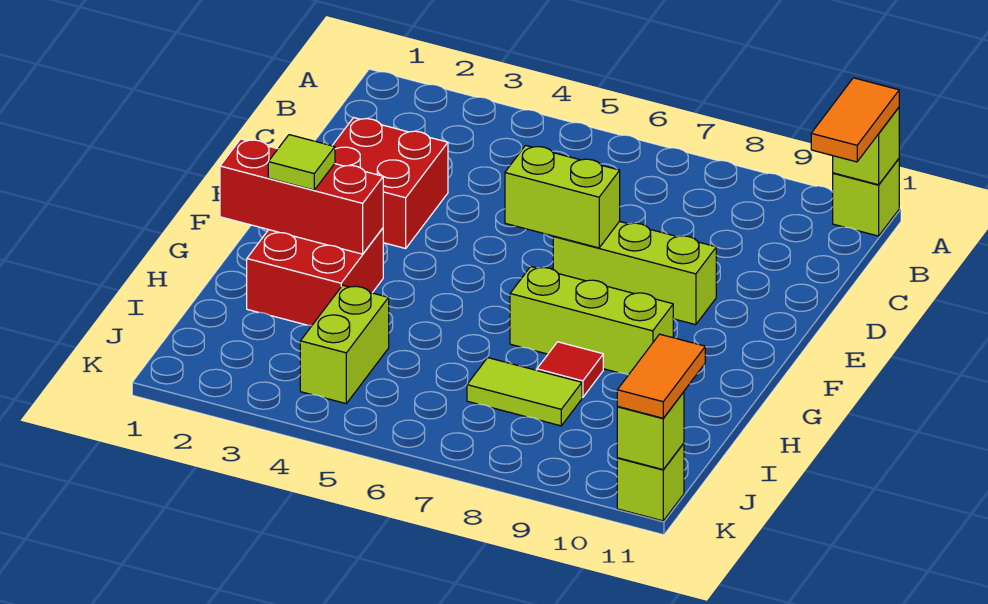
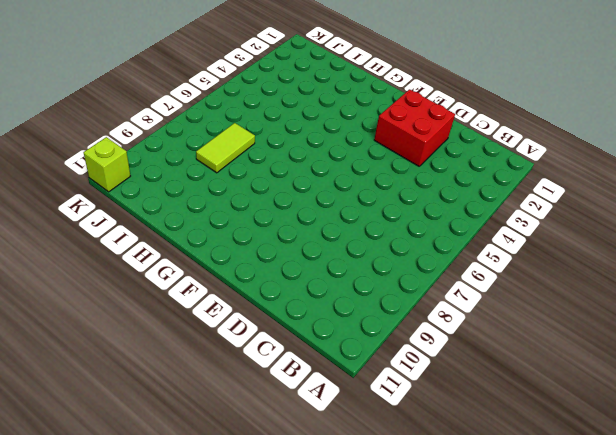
none -> lime 1x1 brick [833,159,899,236]
none -> lime 1x3 brick [553,221,716,325]
none -> red 2x2 brick [247,228,383,326]

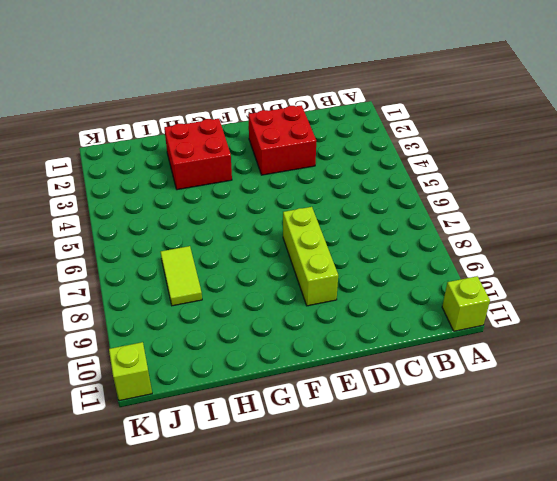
none -> lime 1x3 brick [510,267,673,375]
none -> red 1x1 tile [537,342,603,397]
none -> lime 1x2 brick [300,285,389,403]

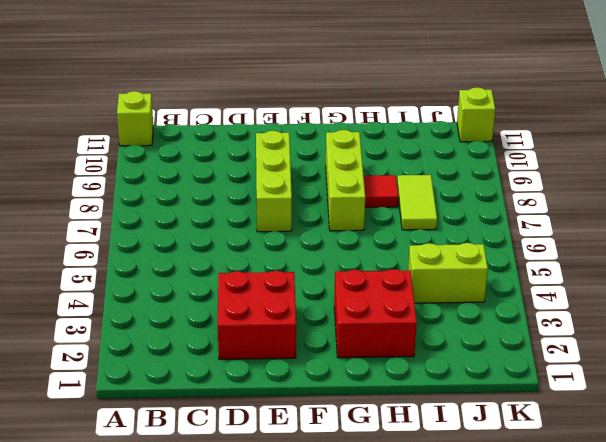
none -> lime 1x1 brick [833,107,899,185]
none -> lime 1x2 brick [505,146,620,248]
none -> red 1x3 brick [220,139,383,254]

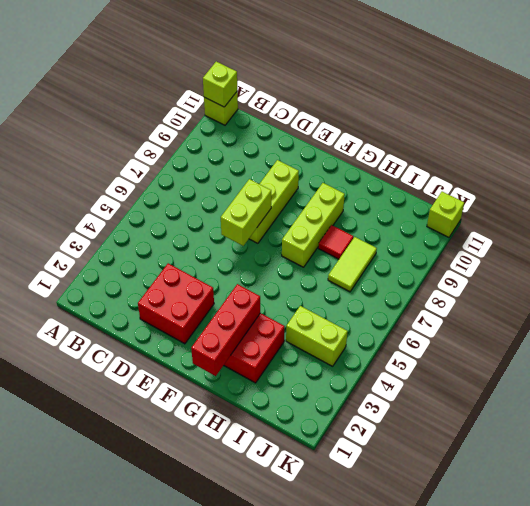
none -> lime 1x1 brick [617,392,684,469]
none -> orange 1x2 tile [811,78,899,162]
none -> lime 1x1 tile [268,135,335,190]

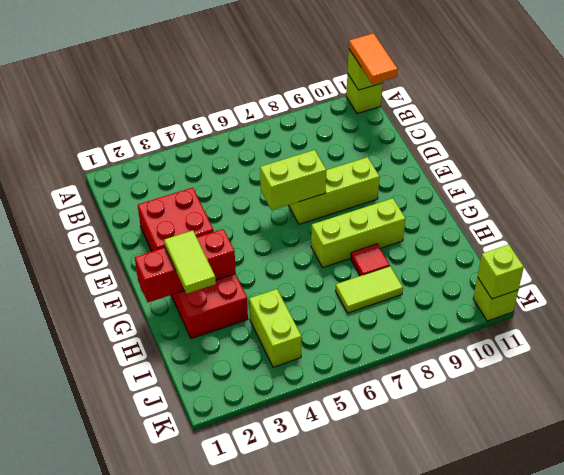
lime 1x2 tile [164,230,216,294] -> lime 1x1 tile [268,135,335,190]
none -> orange 1x2 tile [617,334,705,418]

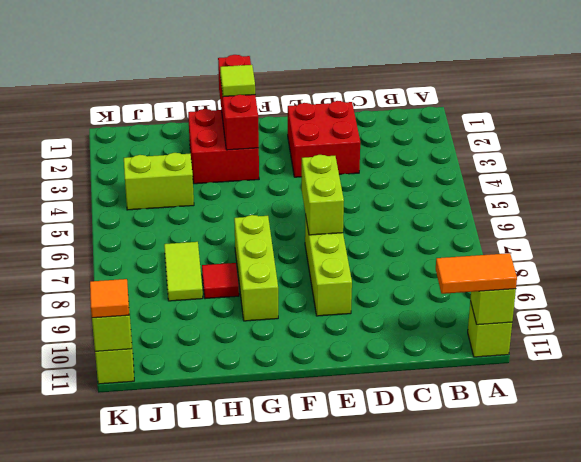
orange 1x1 tile [90,279,129,318] -> orange 1x2 tile [617,334,705,418]

